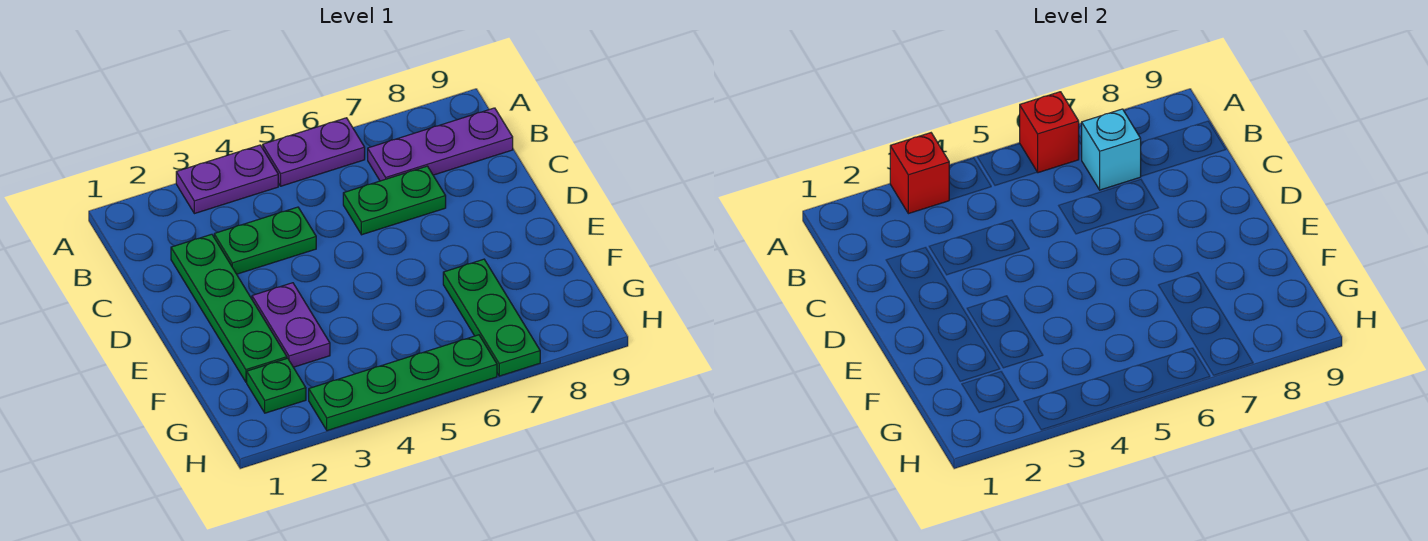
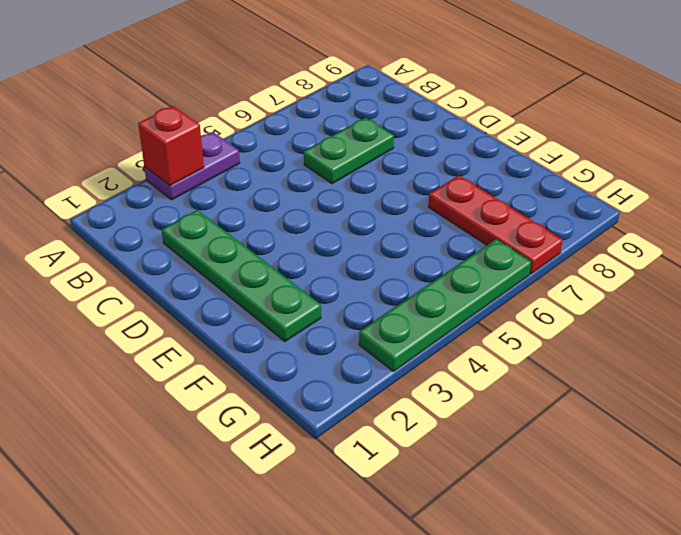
red 1x3 plate [428,175,563,274] -> green 1x3 plate [443,259,540,376]
none -> purple 1x2 plate [263,118,365,186]
none -> purple 1x3 plate [368,108,513,181]
none -> green 1x2 plate [214,207,316,274]

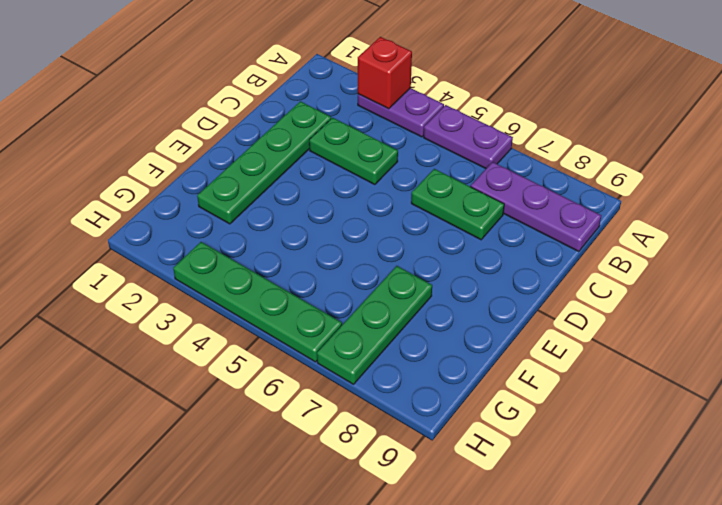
none -> purple 1x2 plate [252,283,330,367]
none -> green 1x1 plate [247,358,306,413]
none -> red 1x1 brick [1020,92,1079,173]

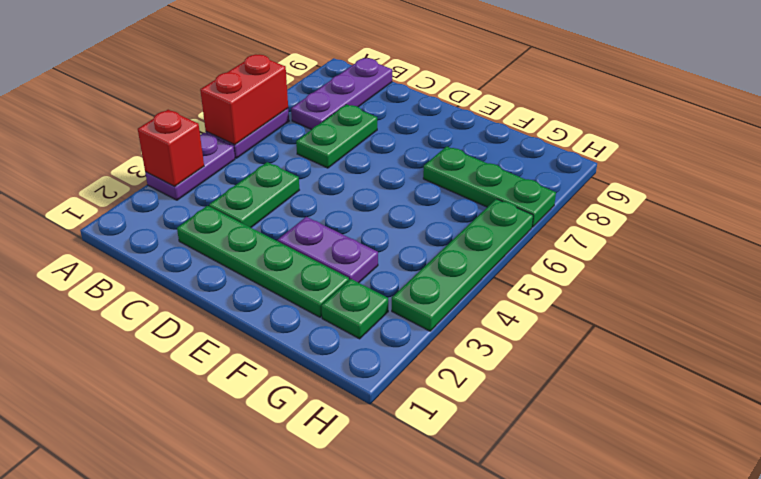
red 1x2 brick [200,54,288,145] -> red 1x1 brick [1020,92,1079,173]
none -> cyan 1x1 brick [1082,109,1141,190]

